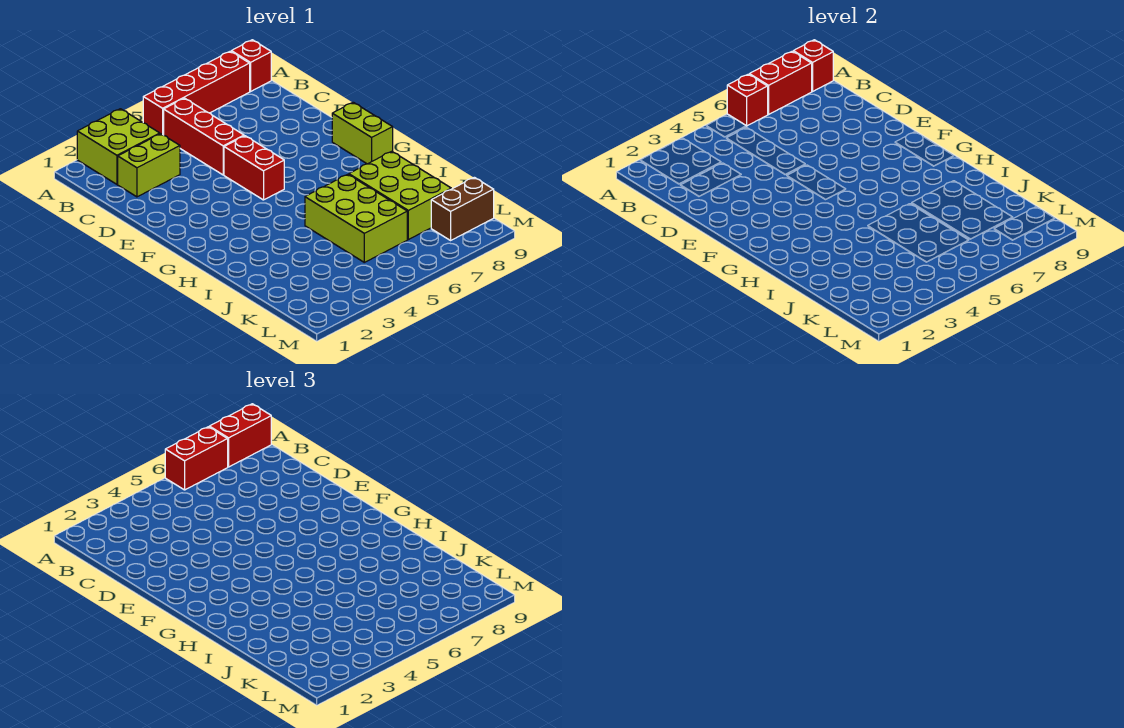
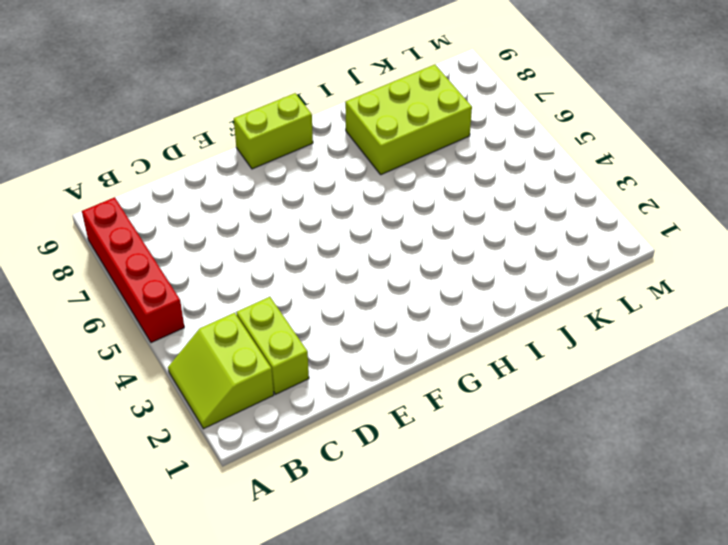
lime 2x2 slope [168,313,274,429] -> lime 2x2 brick [77,109,160,184]
none -> red 1x1 brick [231,40,271,91]
none -> red 1x3 brick [164,98,244,175]
none -> red 1x2 brick [224,136,284,200]

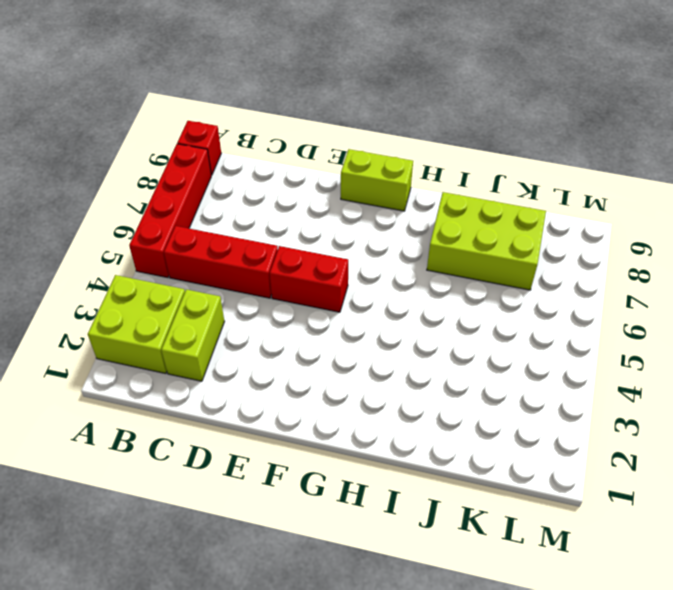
none -> lime 2x3 brick [305,174,407,262]
none -> brown 1x2 brick [431,177,494,240]
none -> red 1x1 brick [727,74,768,126]

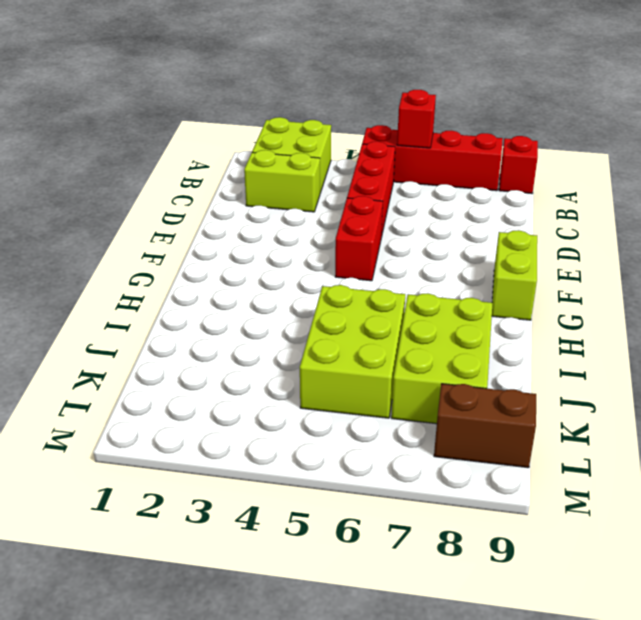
none -> red 1x2 brick [749,51,812,114]
none -> red 1x1 brick [793,40,833,91]
none -> red 1x2 brick [165,427,228,490]

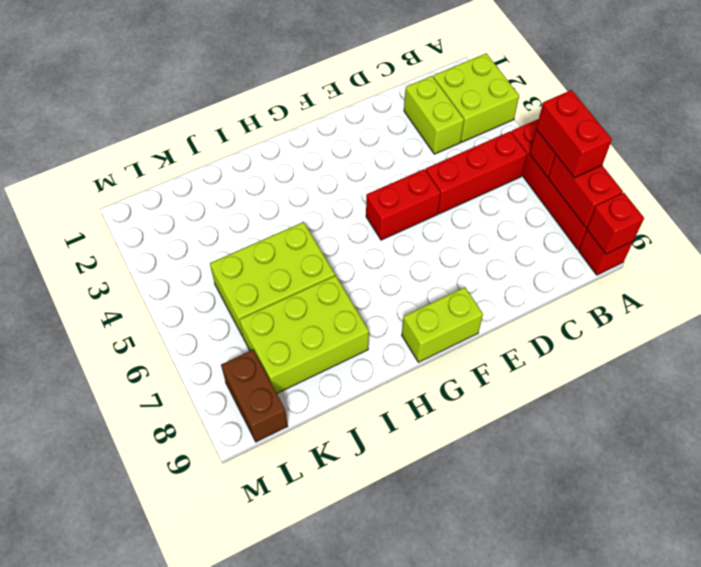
none -> red 1x2 brick [209,404,271,467]

